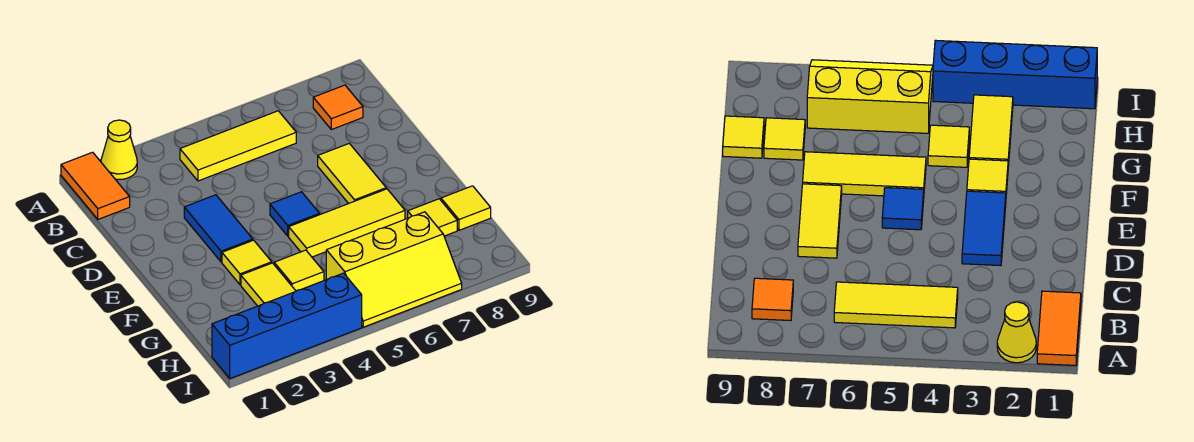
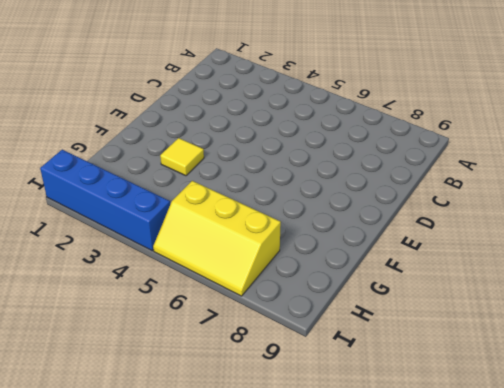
none -> orange 1x2 tile [61,152,130,219]
none -> yellow 1x1 cone [101,120,137,180]
none -> yellow 1x3 tile [180,111,296,181]

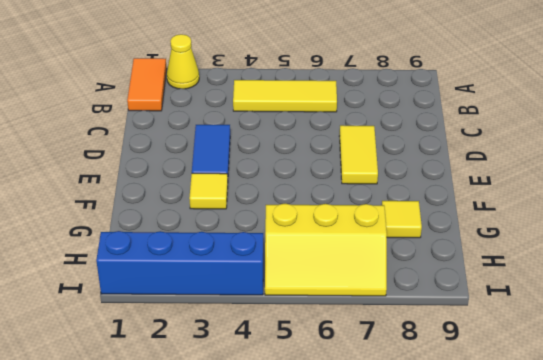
none -> orange 1x1 tile [313,85,363,130]
none -> blue 1x1 tile [270,192,320,236]
none -> yellow 1x3 tile [289,189,405,257]

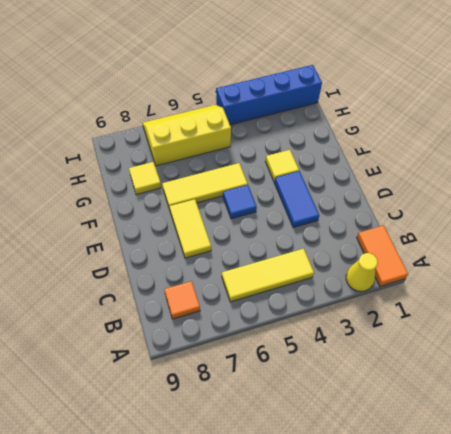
none -> yellow 1x2 tile [241,263,296,306]
none -> yellow 1x1 tile [274,250,324,291]
none -> yellow 1x1 tile [441,186,491,230]

